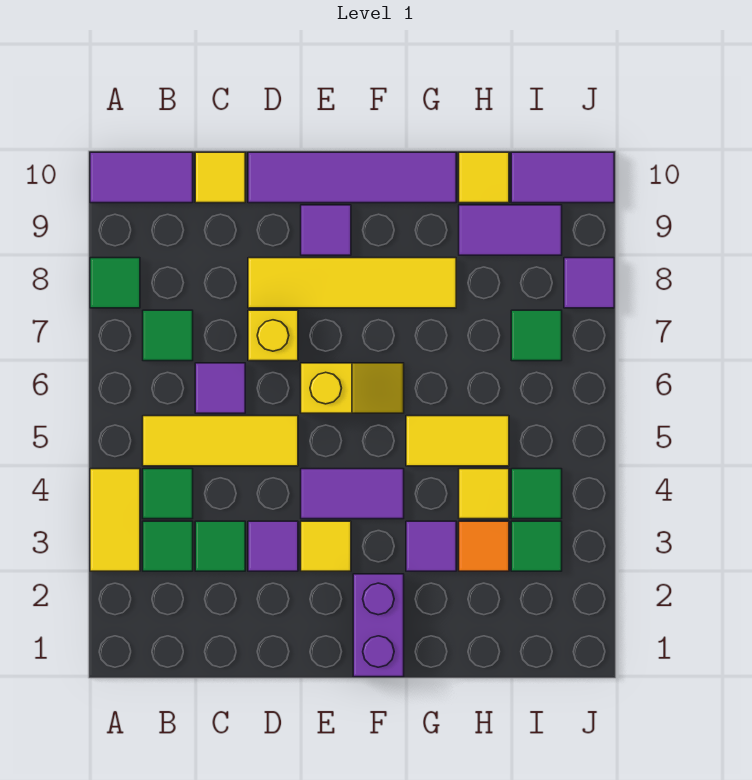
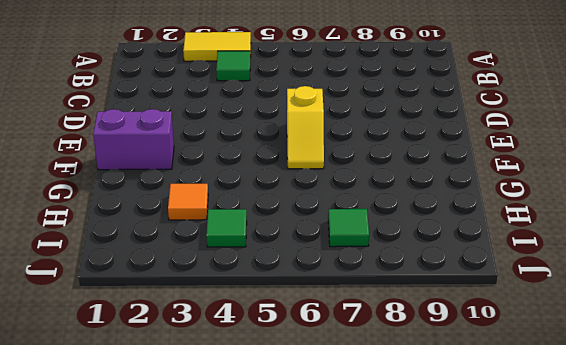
none -> green 1x1 tile [90,258,140,308]
none -> purple 1x2 tile [90,152,193,203]
none -> green 1x1 tile [143,521,193,571]
none -> yellow 1x3 tile [143,416,298,466]

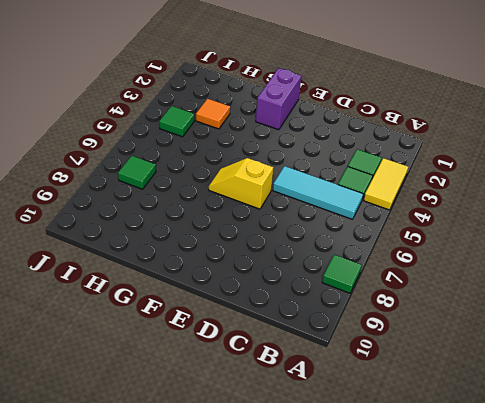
cyan 1x3 tile [273,166,363,219] -> yellow 1x3 tile [143,416,298,466]
none -> purple 1x2 tile [90,152,193,203]
none -> green 1x1 tile [143,310,193,361]
none -> green 1x1 tile [195,521,245,571]
none -> purple 1x1 tile [195,363,245,413]

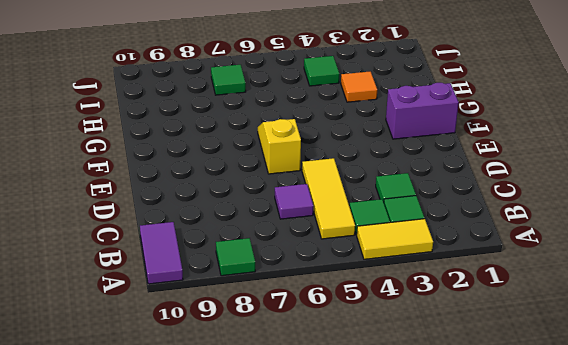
none -> green 1x1 tile [143,310,193,361]
none -> yellow 1x1 tile [195,152,245,203]
none -> purple 1x1 tile [248,521,298,571]
none -> yellow 1x1 brick [248,310,298,361]

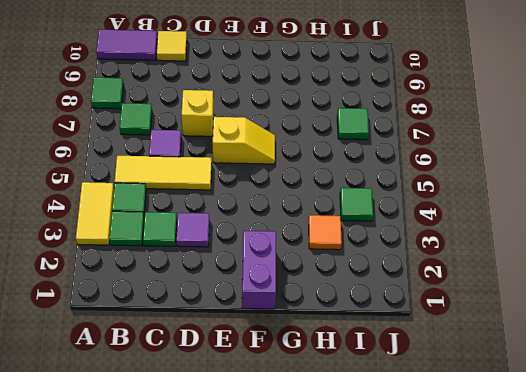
none -> yellow 1x4 tile [248,258,456,308]
none -> purple 1x4 tile [248,152,456,203]
none -> yellow 1x1 tile [301,521,351,571]
none -> purple 1x2 tile [301,469,404,519]

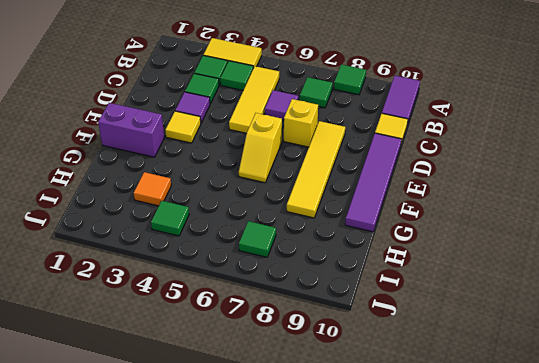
none -> purple 1x2 tile [301,469,404,519]
none -> purple 1x1 tile [301,205,351,255]
none -> purple 1x1 tile [406,521,456,571]
none -> yellow 1x2 tile [406,416,509,466]

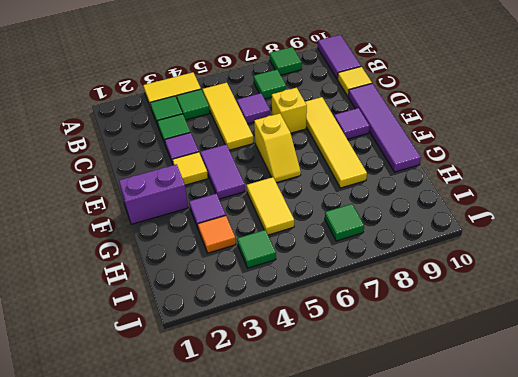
none -> yellow 1x1 tile [459,469,509,519]
none -> purple 1x2 tile [459,205,562,255]
none -> yellow 1x1 tile [459,152,509,203]
none -> green 1x1 tile [511,521,562,571]

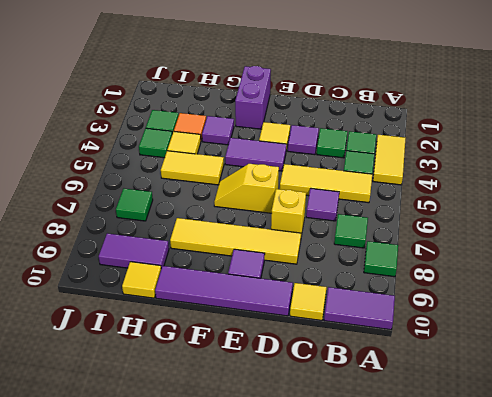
none -> purple 1x2 tile [511,152,614,203]
none -> purple 1x1 tile [564,258,614,308]

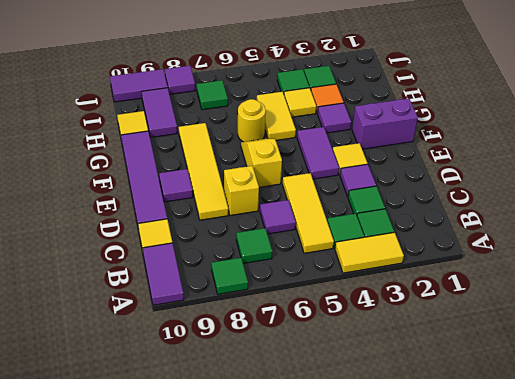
yellow 1x1 round brick [238,99,266,142] -> none
purple 1x2 tile [110,69,168,102] -> purple 1x2 tile turned to [511,152,614,203]

